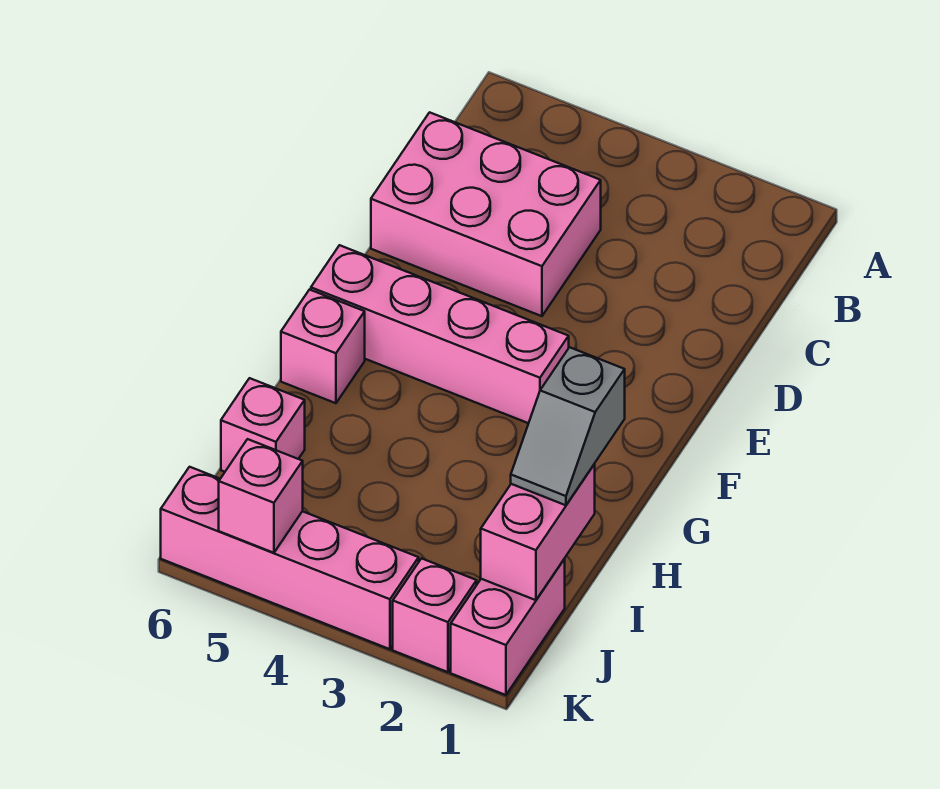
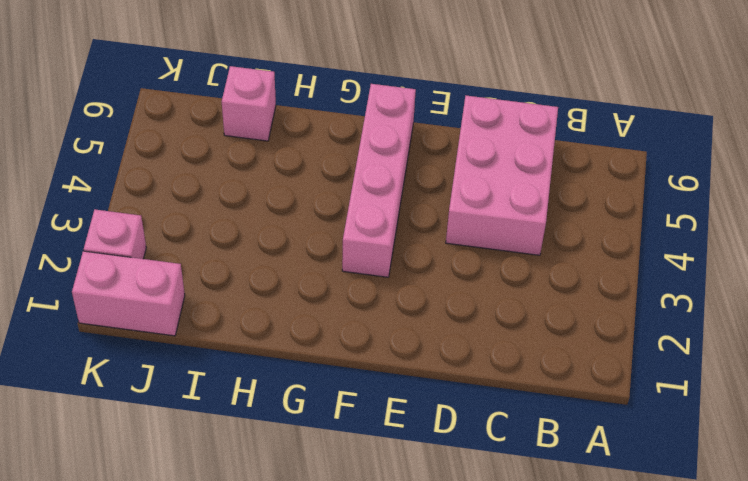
none -> pink 1x1 brick [281,290,365,403]
none -> pink 1x4 brick [161,467,419,649]

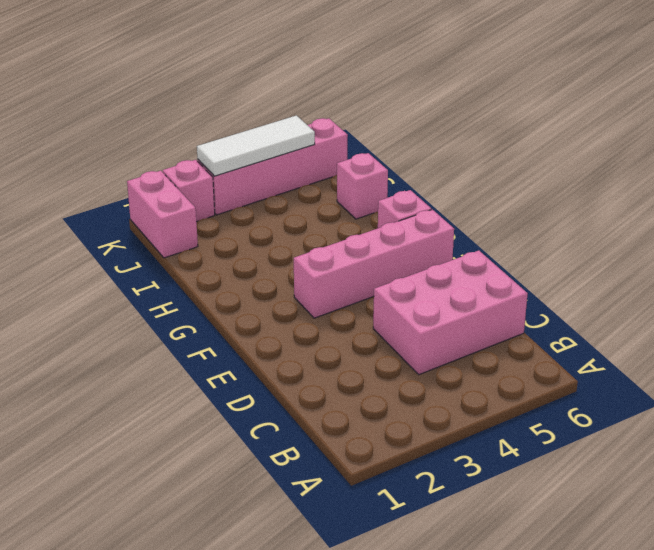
white 1x3 tile [197,115,315,176] -> pink 1x1 brick [219,439,303,553]
none -> pink 1x2 brick [481,464,595,600]
none -> grey 1x2 slope [511,347,625,505]

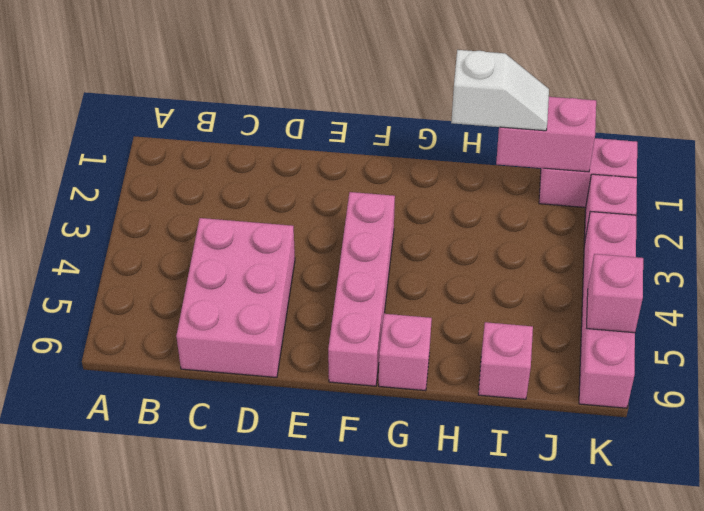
white 1x2 slope [451,50,549,131] -> grey 1x2 slope [511,347,625,505]

